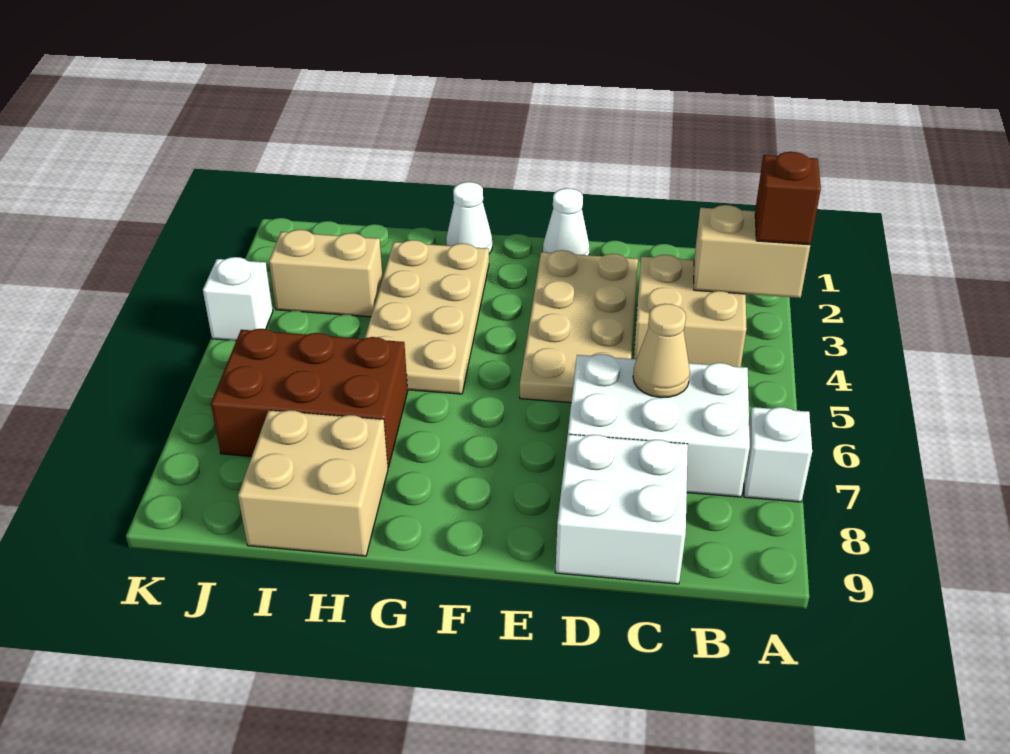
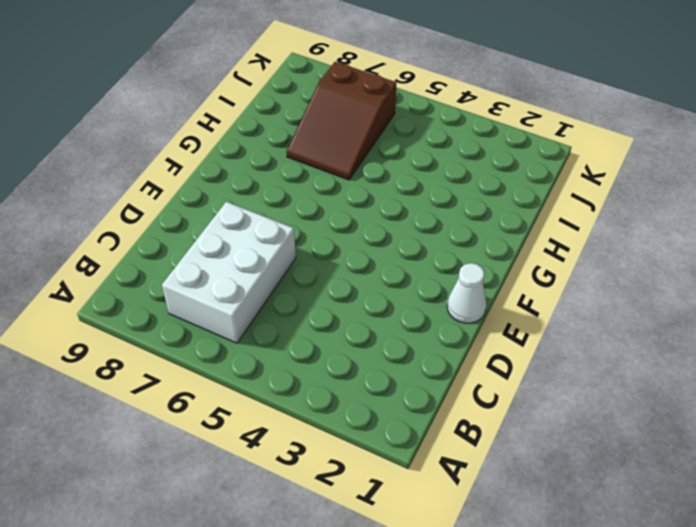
brown 2x3 slope [286,62,396,180] -> brown 2x3 brick [211,329,408,467]
none -> white 1x1 brick [744,407,812,502]
none -> tan 2x2 brick [634,255,747,367]
none -> white 2x2 brick [555,434,688,584]

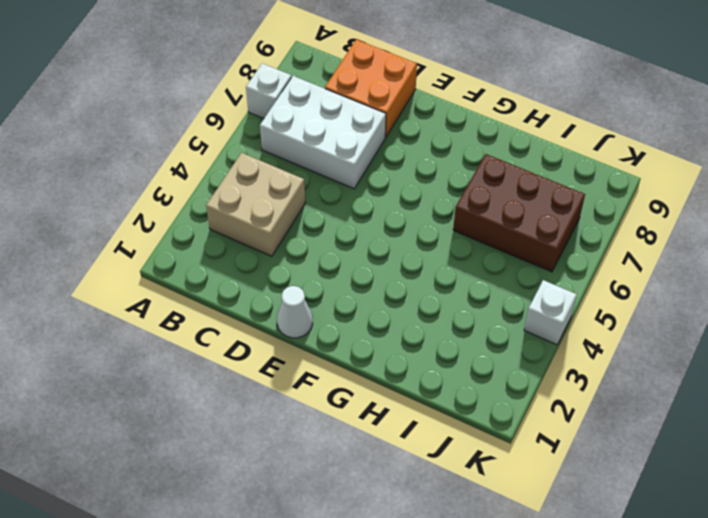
orange 2x2 brick [325,39,417,137] -> white 2x2 brick [555,434,688,584]
none -> tan 2x4 plate [520,250,638,403]
none -> white 1x1 cone [446,182,492,254]
none -> tan 2x4 plate [365,240,489,394]

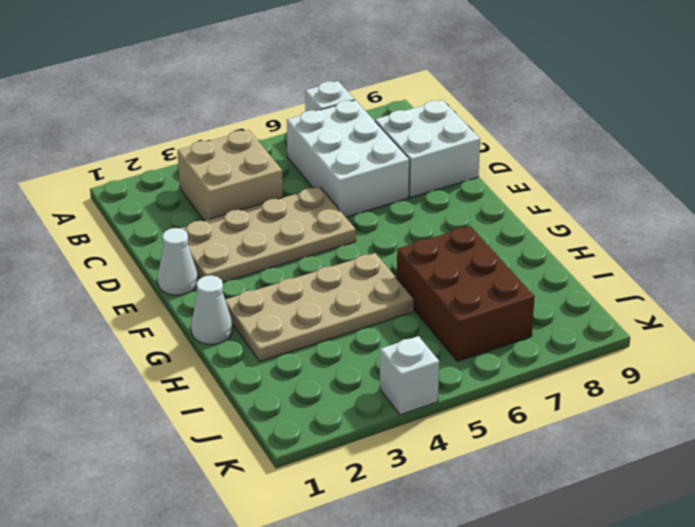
none -> tan 2x2 brick [238,410,388,556]
none -> tan 1x2 brick [269,230,383,317]
none -> tan 1x2 brick [694,205,810,298]

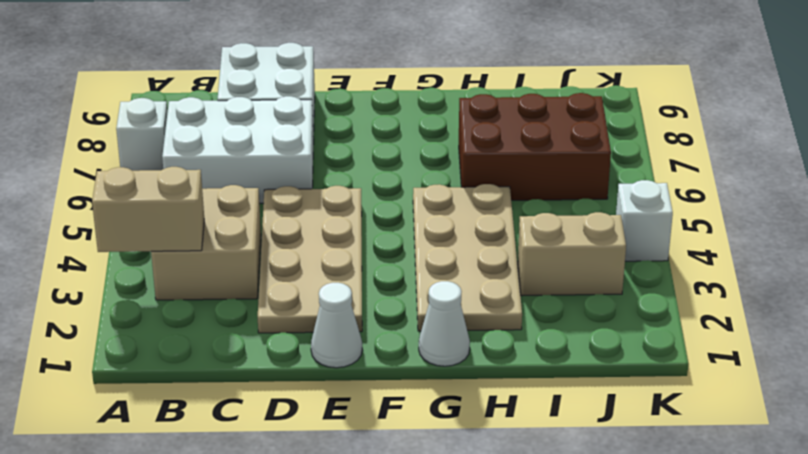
none -> tan 2x2 brick [238,410,388,556]
none -> tan 1x1 cone [633,304,690,398]
none -> brown 1x1 brick [755,152,821,245]

